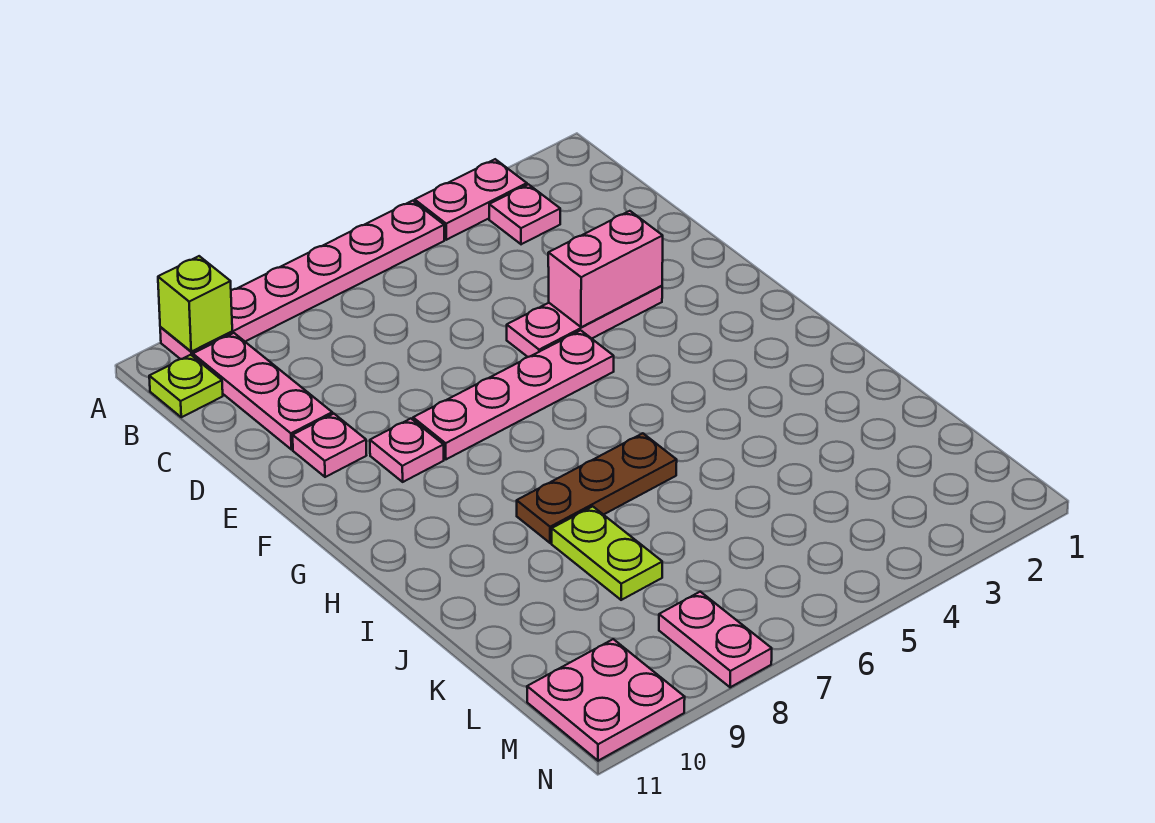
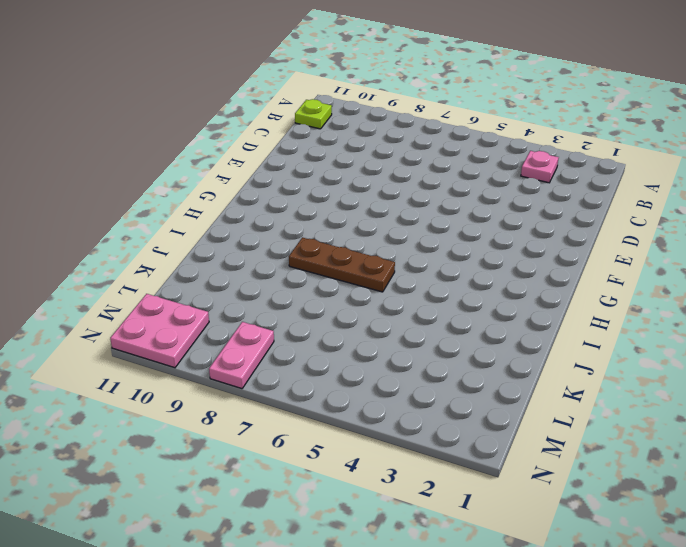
none -> pink 1x2 plate [415,159,527,240]
none -> pink 1x6 plate [160,201,444,359]
none -> pink 1x3 plate [193,333,332,450]

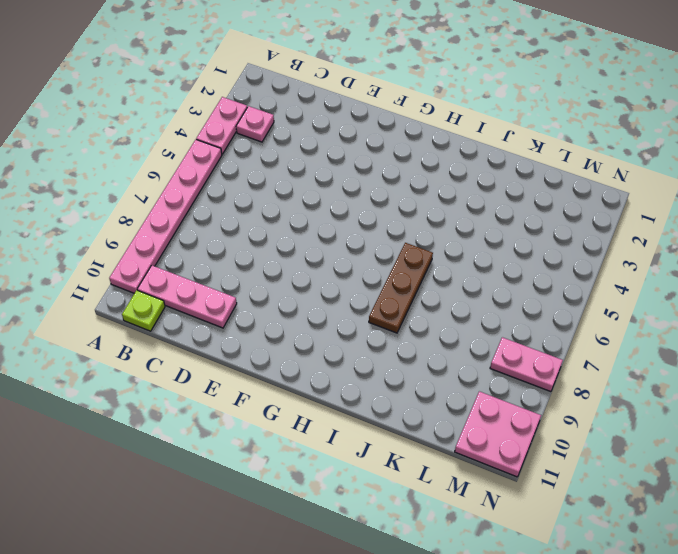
none -> pink 1x3 plate [507,286,662,357]
none -> pink 1x1 plate [293,414,366,477]
none -> pink 1x4 plate [413,330,614,459]

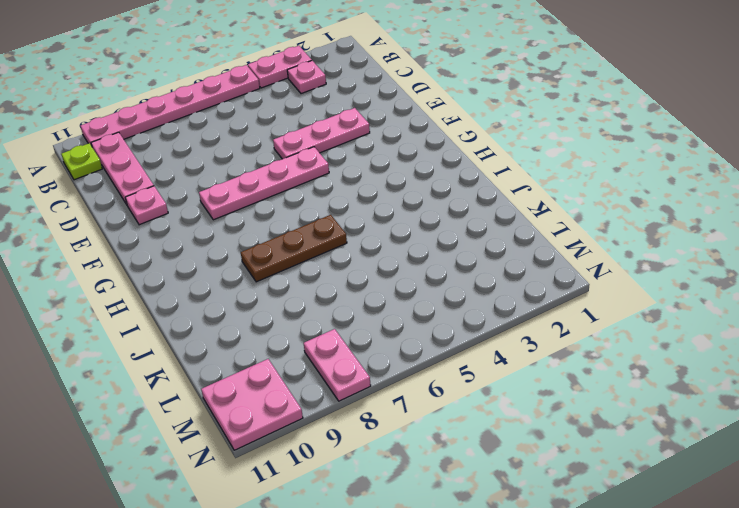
none -> pink 1x1 plate [370,419,444,482]
none -> lime 1x2 plate [552,506,662,600]
none -> lime 1x1 brick [158,256,232,352]

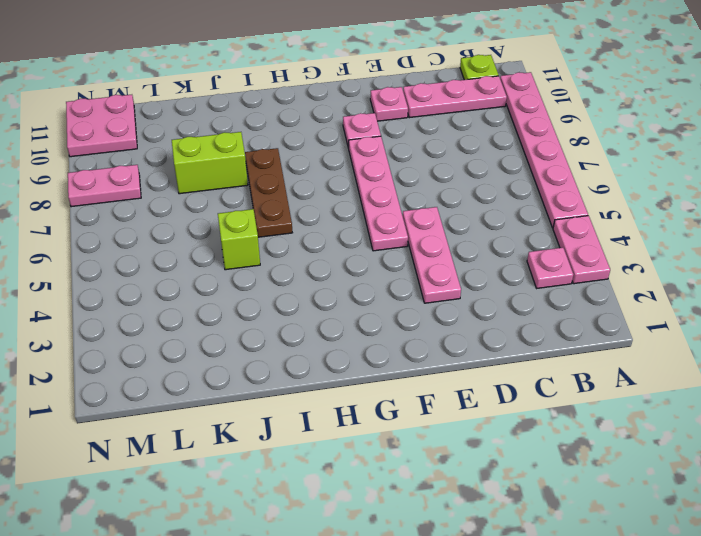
lime 1x1 brick [218,209,260,270] -> lime 1x1 brick moved to [158,256,232,352]
lime 1x2 brick [172,132,248,194] -> lime 1x2 plate [552,506,662,600]
none -> pink 1x2 brick [548,211,663,327]

